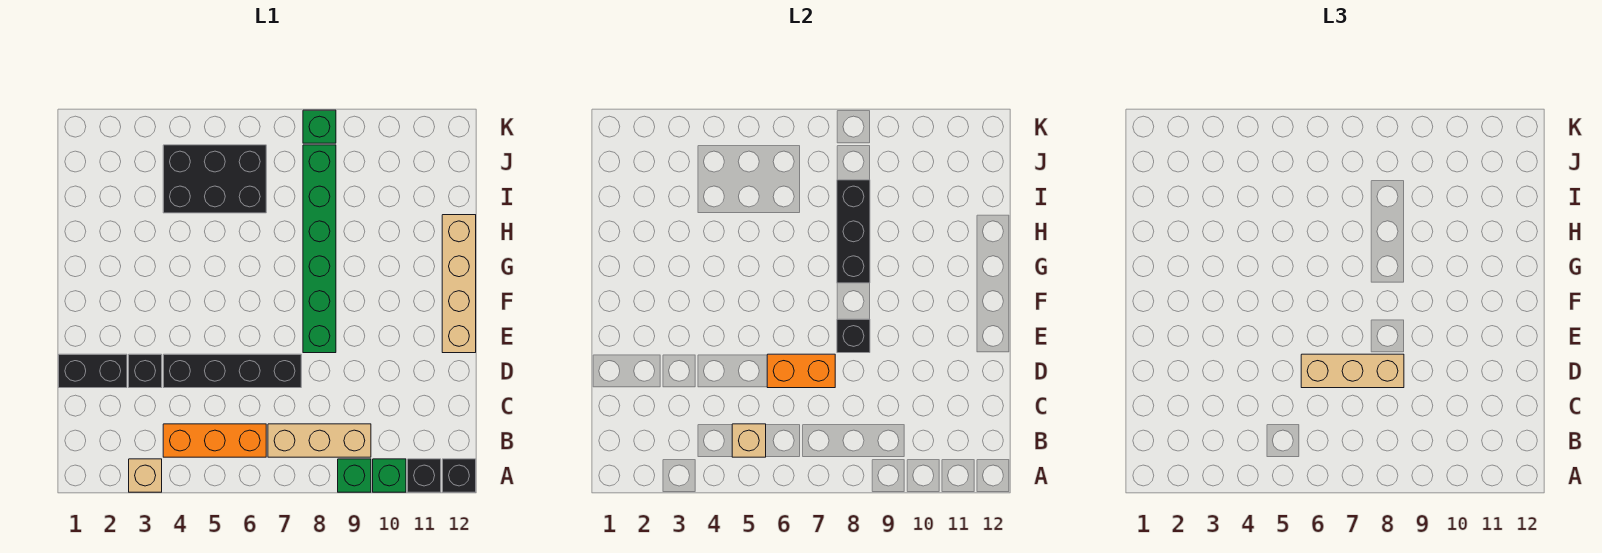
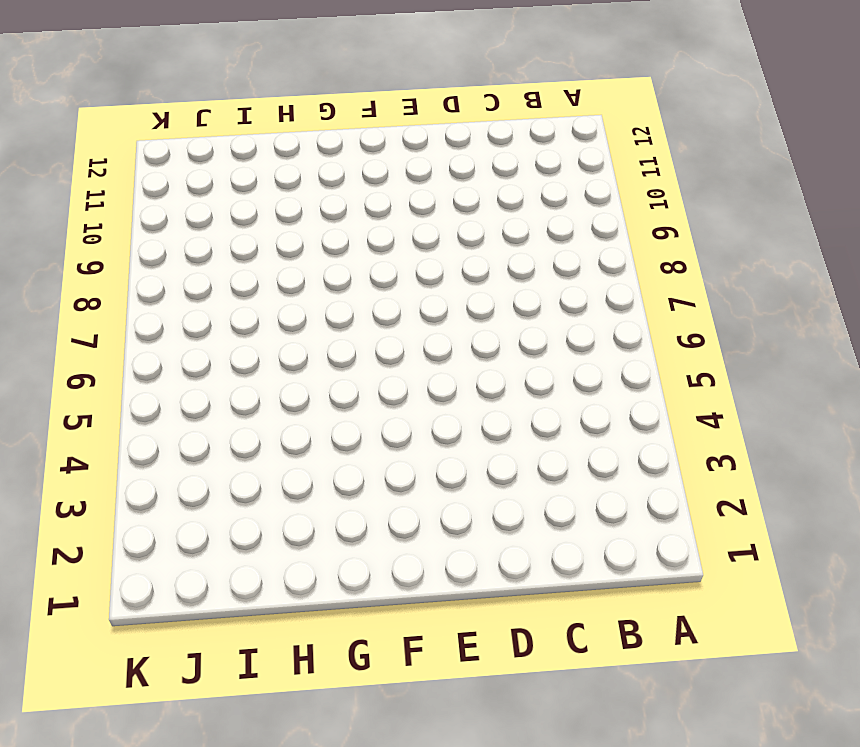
none -> tan 1x1 brick [129,459,162,492]
none -> green 1x1 brick [338,459,371,492]
none -> green 1x1 brick [373,459,406,492]

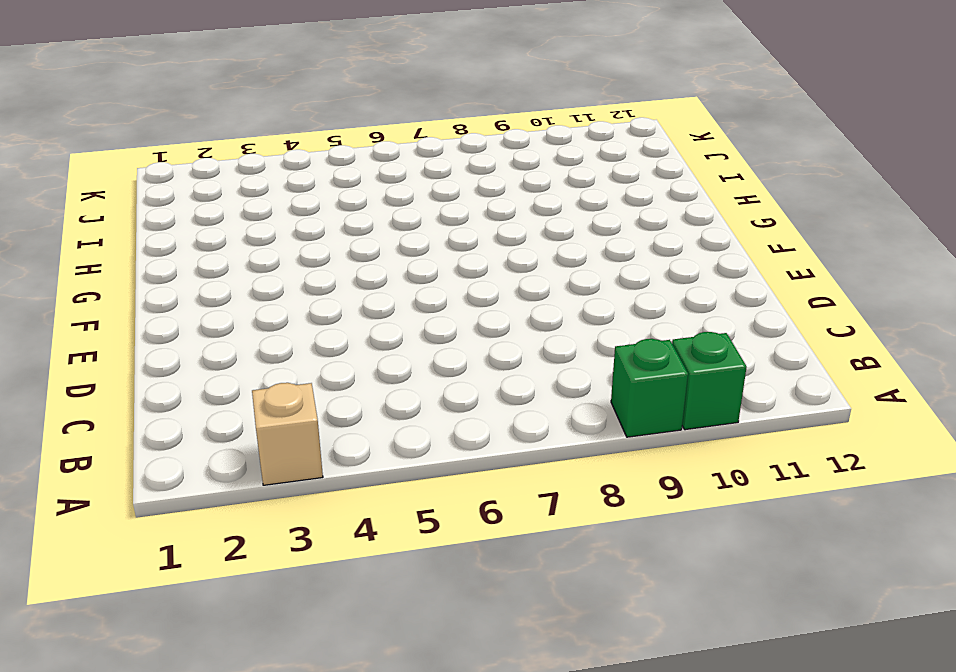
none -> black 1x1 brick [408,459,441,492]
none -> black 1x1 brick [442,459,476,492]
none -> orange 1x3 brick [163,424,266,457]

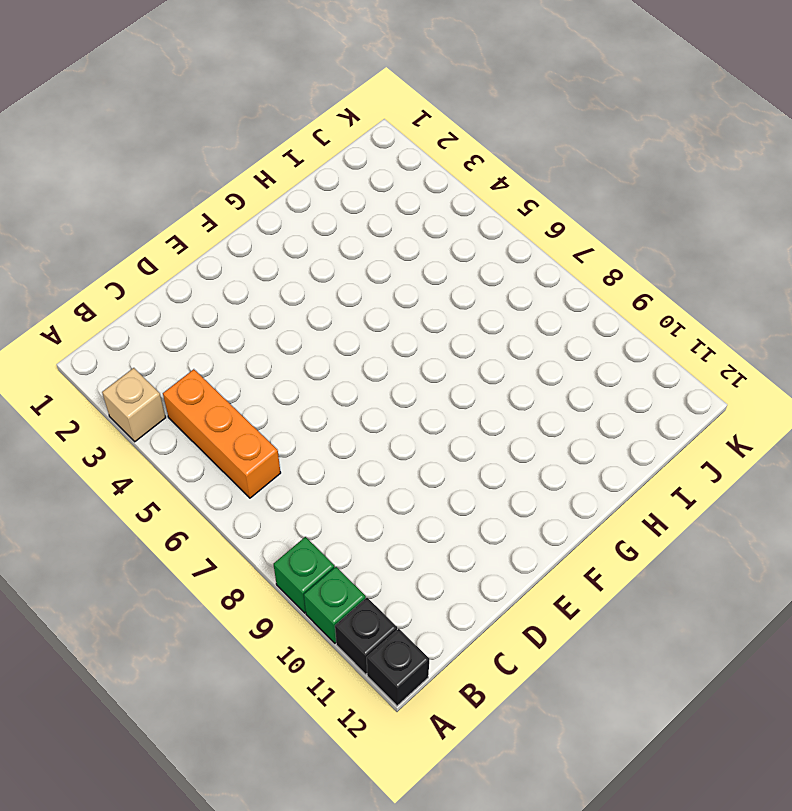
none -> tan 1x3 brick [268,424,371,457]
none -> black 1x2 brick [59,354,127,388]
none -> black 1x1 brick [129,354,162,388]

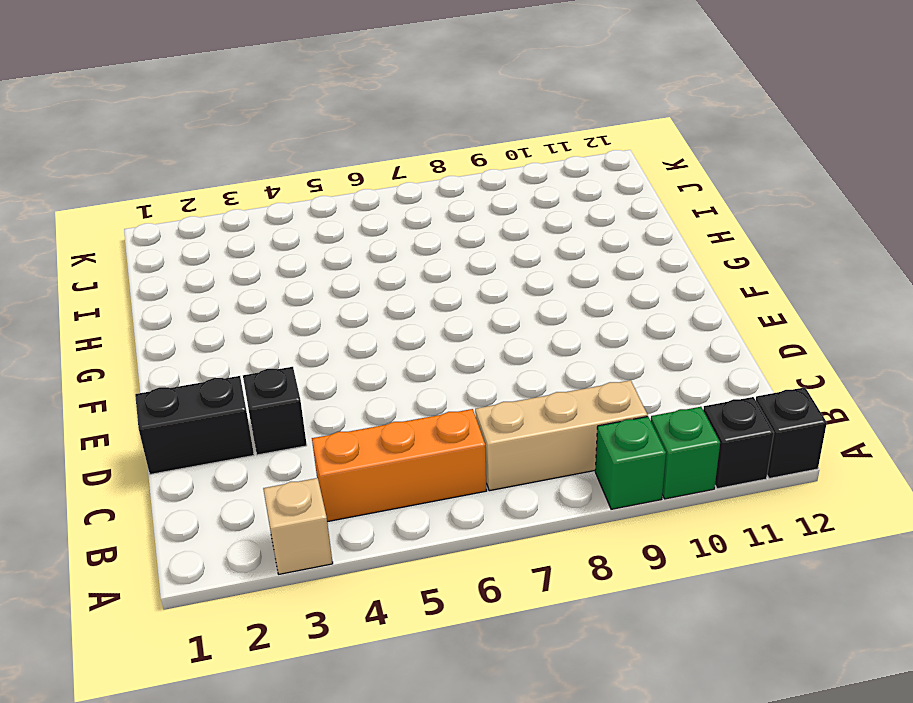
none -> black 1x4 brick [163,354,301,388]
none -> green 1x6 brick [303,145,336,353]
none -> tan 1x4 brick [442,215,476,353]

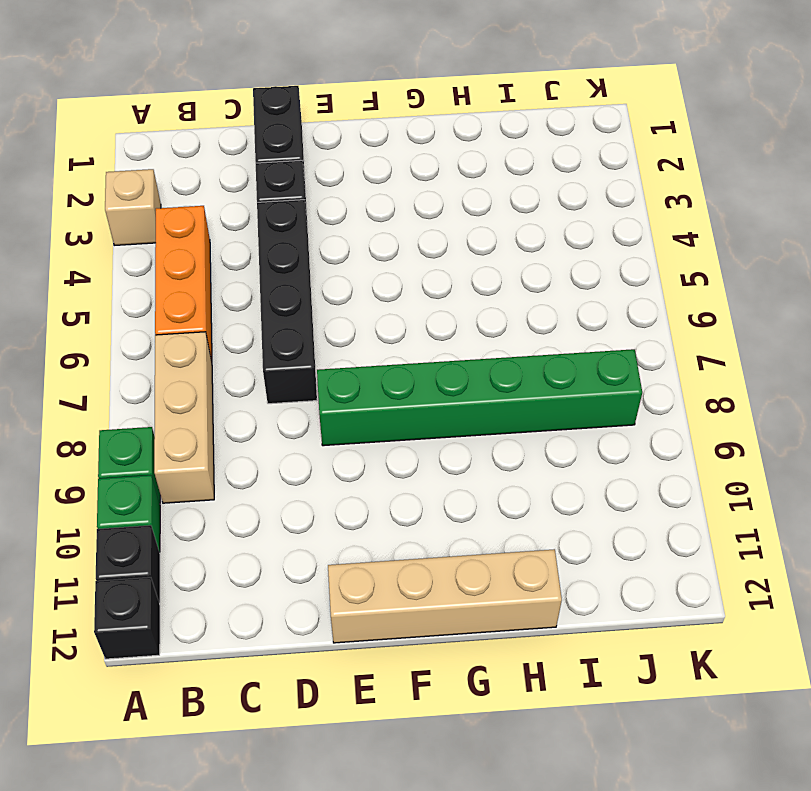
none -> black 2x3 brick [163,145,266,213]
none -> green 1x1 brick [303,110,336,143]
none -> tan 1x1 brick [732,424,766,457]

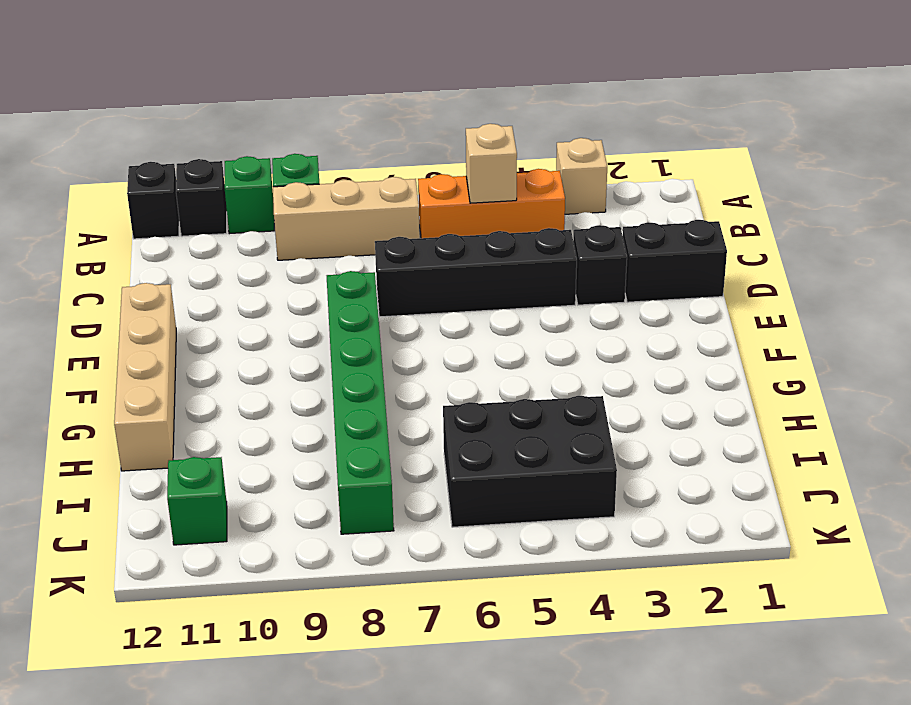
green 1x1 brick [167,457,227,545] -> green 1x1 brick moved to [303,110,336,143]
none -> orange 1x2 brick [767,354,835,388]
none -> black 1x1 brick [837,319,870,353]
none -> black 1x3 brick [837,180,870,283]

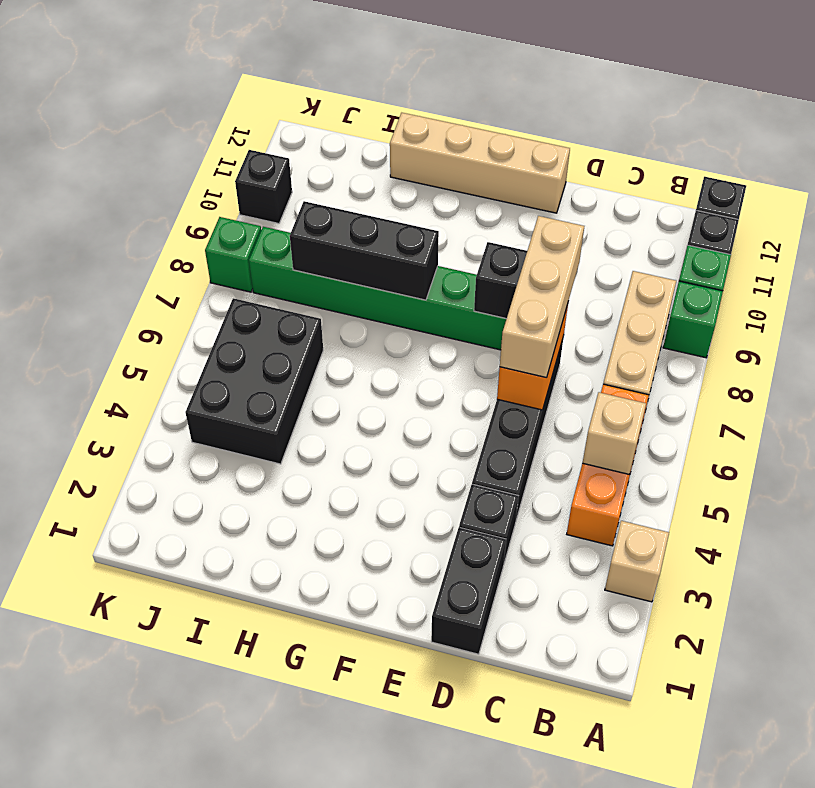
black 1x1 brick [235,150,292,224] -> none

